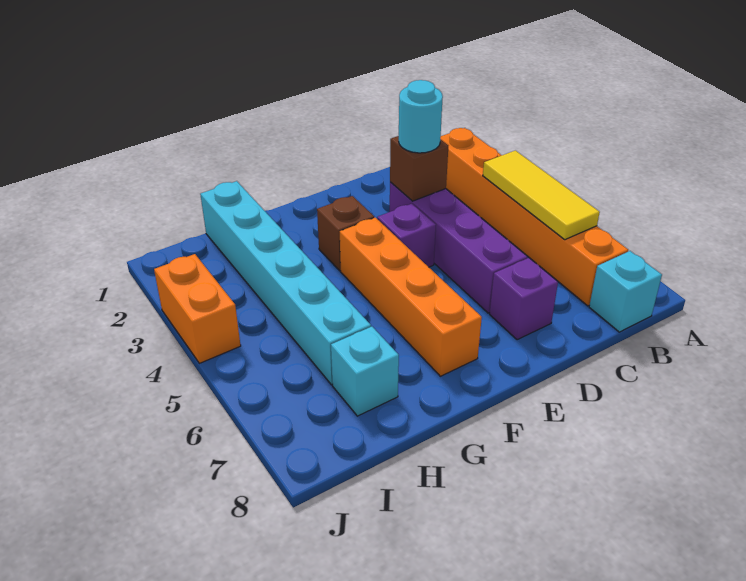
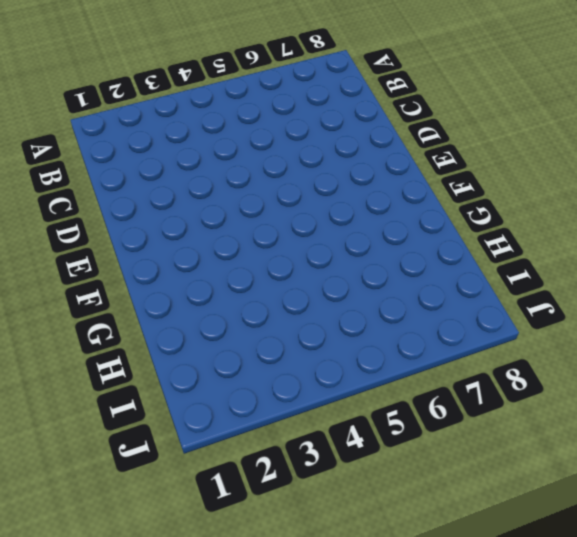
none -> orange 1x6 brick [440,128,628,306]
none -> cyan 1x1 brick [589,251,662,332]
none -> purple 1x4 brick [390,182,527,313]

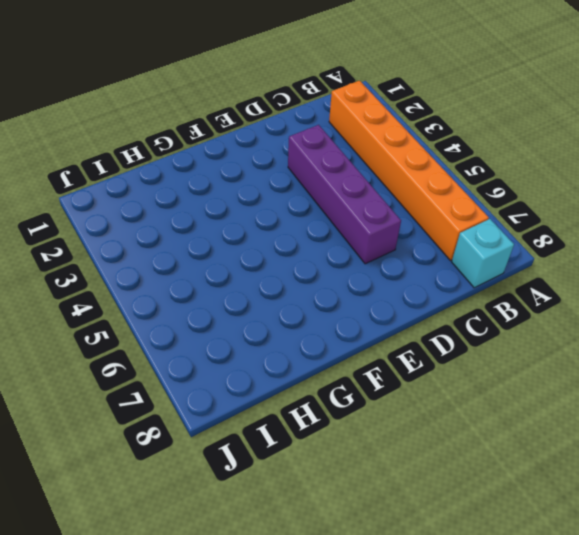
none -> purple 1x1 brick [490,258,558,340]
none -> purple 1x1 brick [377,204,436,267]
none -> brown 1x1 brick [317,196,374,271]

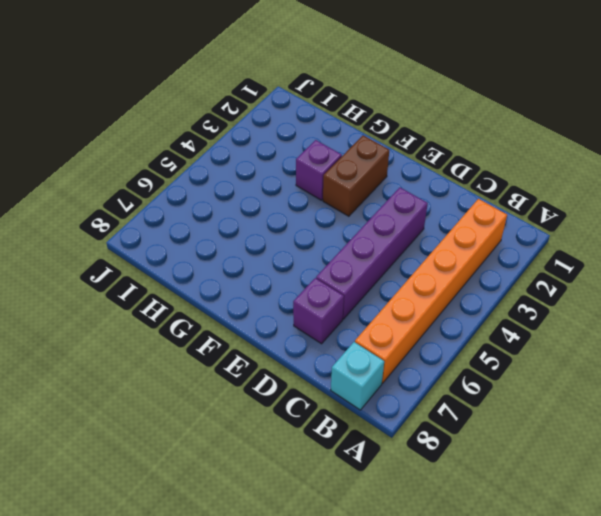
brown 1x2 brick [323,136,389,216] -> brown 1x1 brick [317,196,374,271]
purple 1x1 brick [296,140,342,200] -> purple 1x1 brick moved to [377,204,436,267]
none -> orange 1x4 brick [340,218,482,376]
none -> cyan 1x6 brick [200,181,371,385]
none -> cyan 1x1 brick [331,327,399,416]

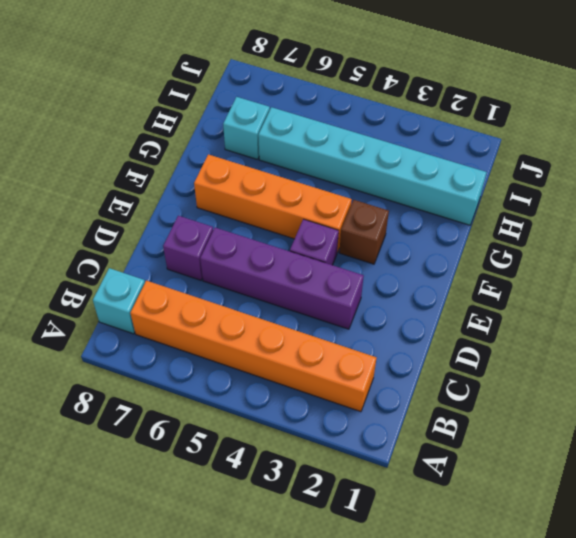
none -> orange 1x2 brick [154,254,241,363]
none -> yellow 1x3 tile [483,150,600,240]
none -> brown 1x1 brick [390,136,448,201]

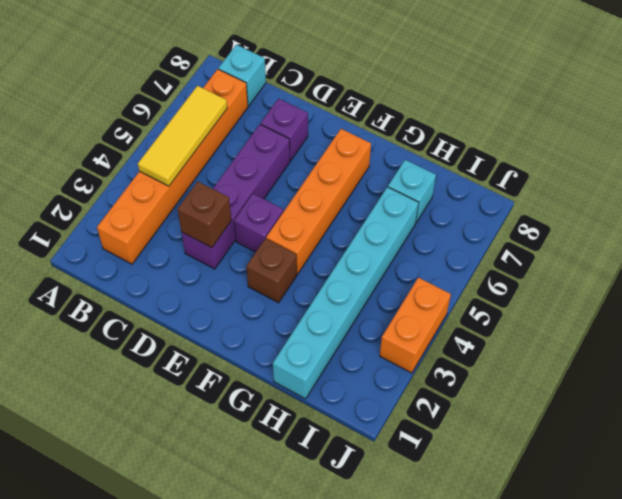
none -> cyan 1x1 round brick [399,80,443,153]

